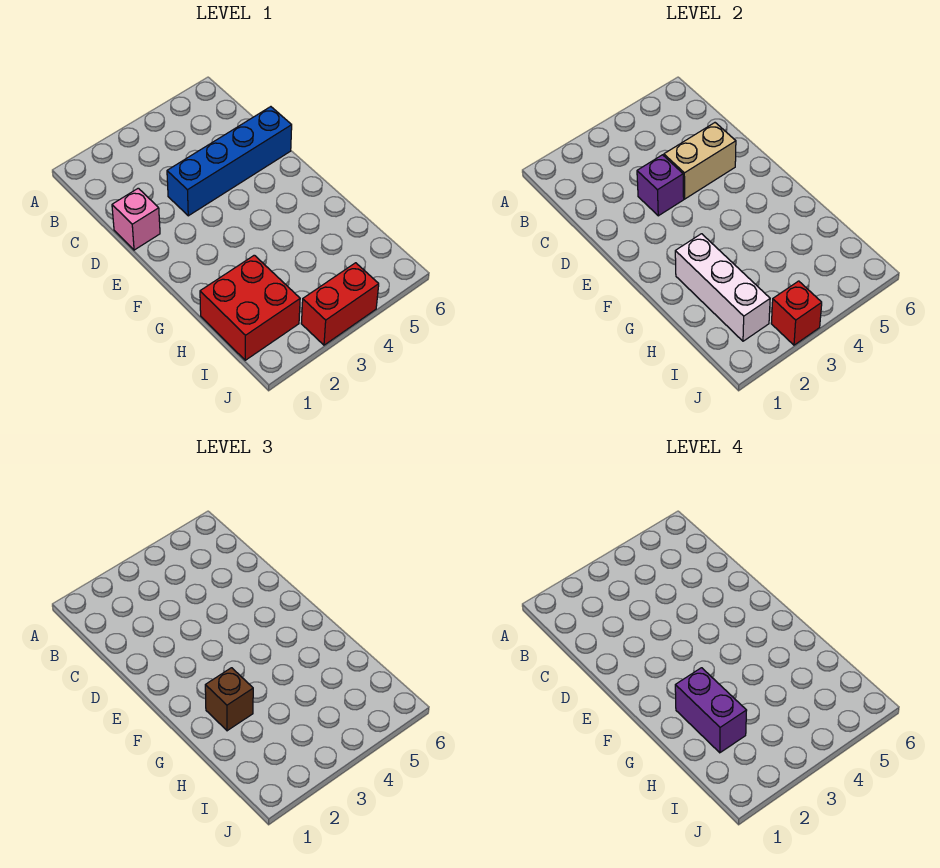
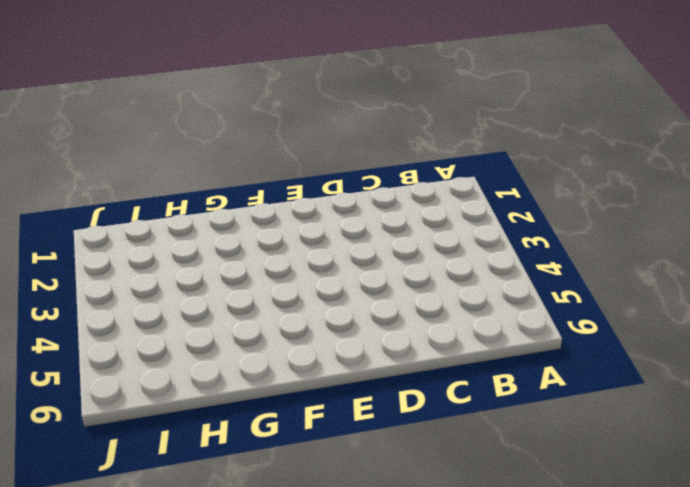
none -> pink 1x1 brick [112,188,160,250]
none -> blue 1x4 brick [167,107,292,216]

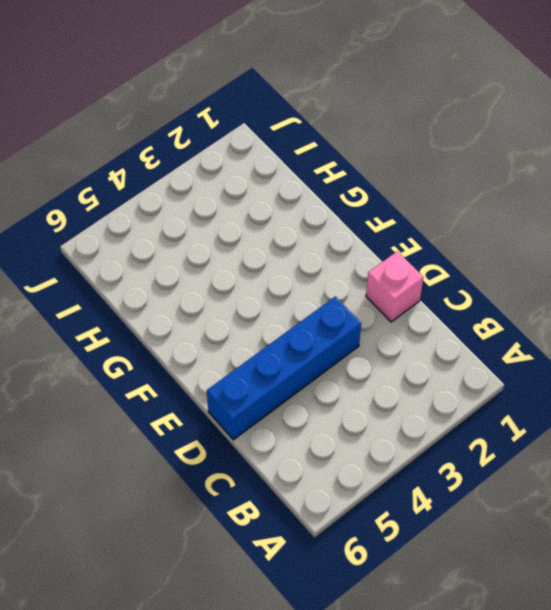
none -> red 2x2 brick [200,255,300,360]
none -> red 1x2 brick [301,263,379,345]

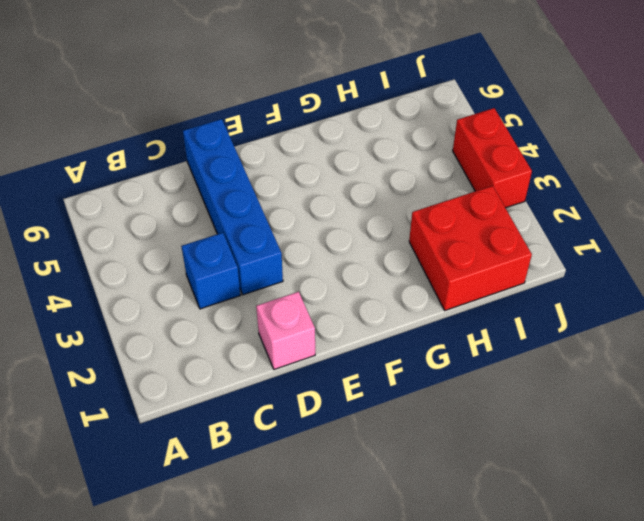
blue 1x1 brick [181,233,240,309] -> none
none -> purple 1x1 brick [637,155,684,216]
none -> tan 1x2 brick [664,123,736,199]

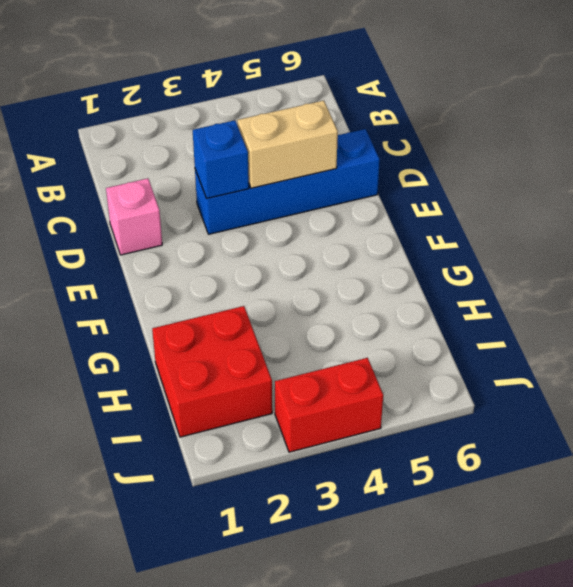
blue 1x1 brick [193,120,249,199] -> purple 1x1 brick [637,155,684,216]
none -> white 1x3 brick [675,234,770,341]
none -> red 1x1 brick [771,281,822,345]

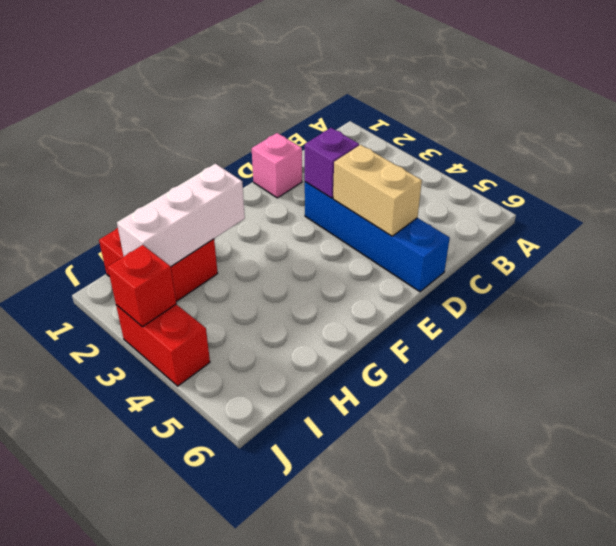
none -> brown 1x1 brick [205,668,253,731]
none -> purple 1x2 brick [675,668,747,753]

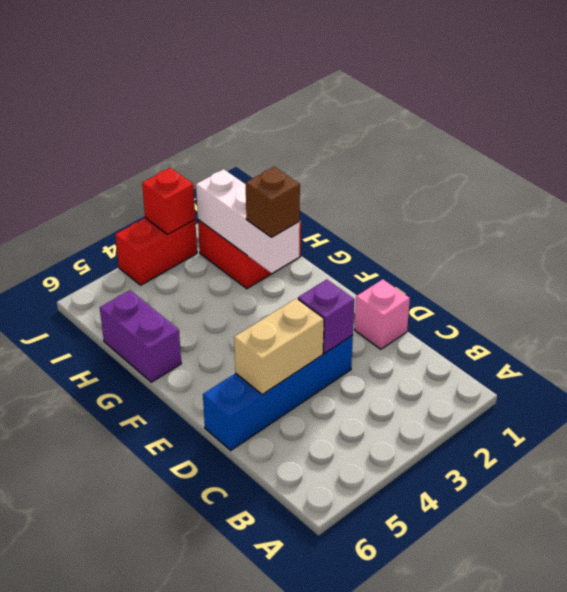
purple 1x2 brick [100,290,181,382] -> purple 1x2 brick moved to [675,668,747,753]

